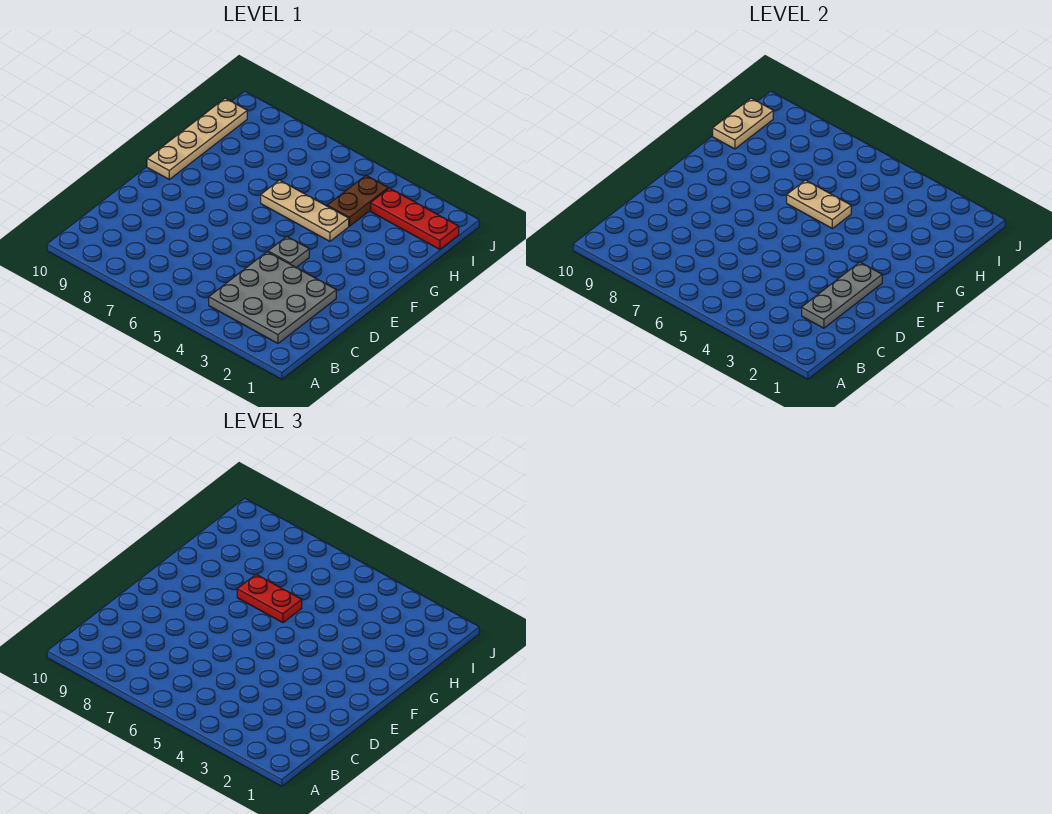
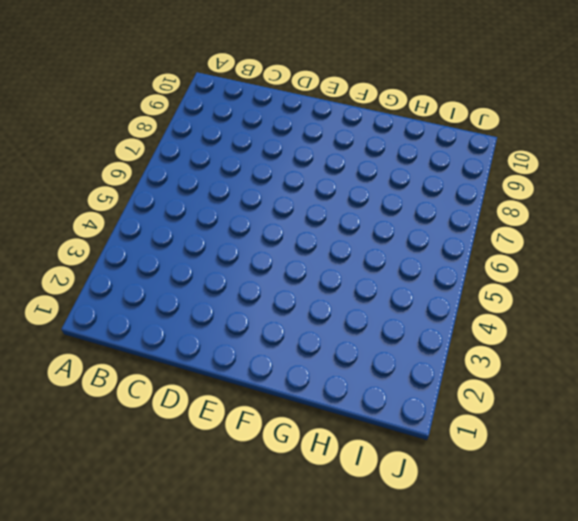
none -> grey 3x3 plate [209,252,336,343]
none -> grey 1x1 plate [268,237,309,268]

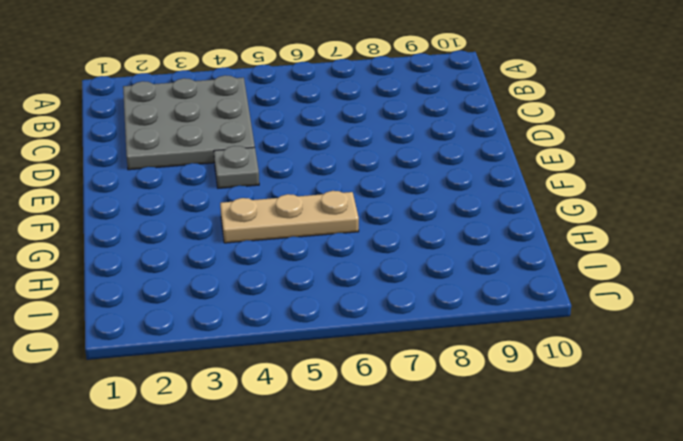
none -> tan 1x4 plate [147,98,247,179]
none -> brown 1x2 plate [327,175,388,226]

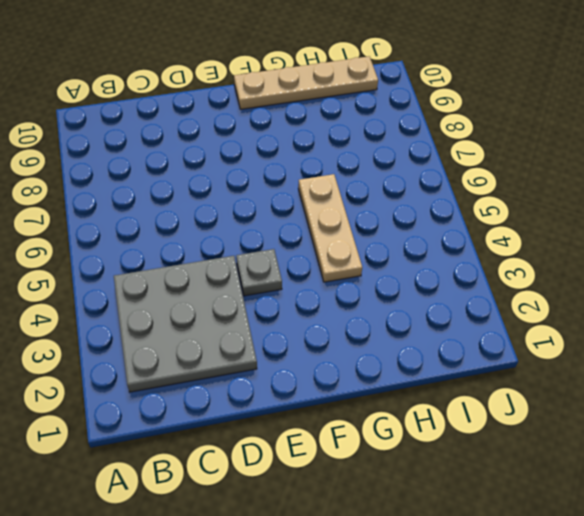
none -> brown 1x2 plate [327,175,388,226]
none -> red 1x3 plate [371,188,459,249]

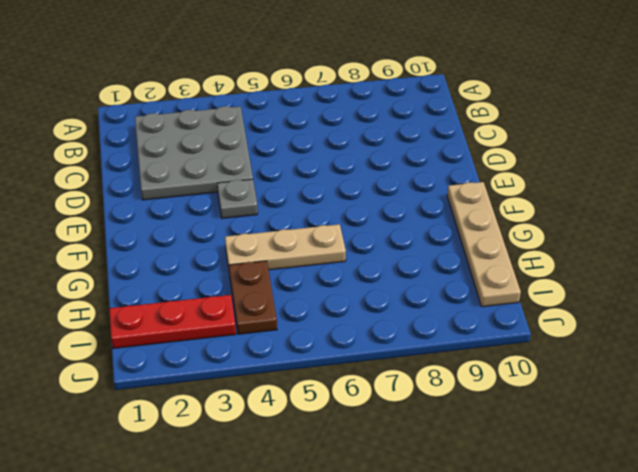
none -> grey 1x3 plate [802,262,882,328]
none -> tan 1x2 plate [787,180,851,229]

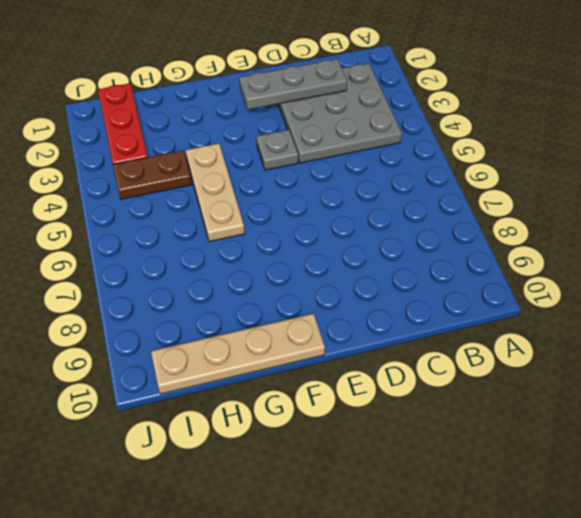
none -> tan 1x2 plate [787,180,851,229]
none -> tan 1x2 plate [713,98,773,149]

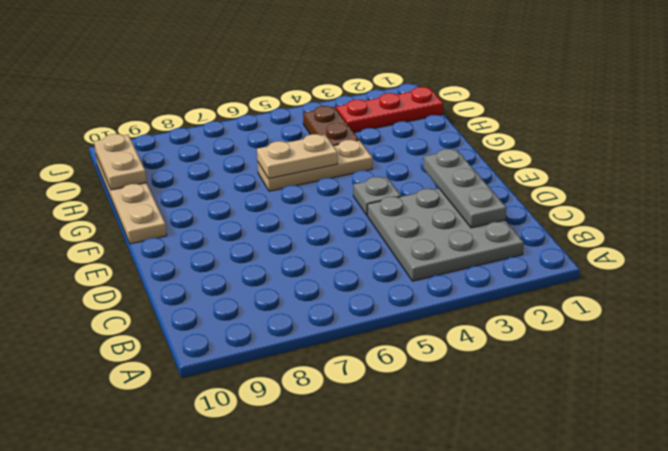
none -> red 1x2 plate [237,574,302,623]

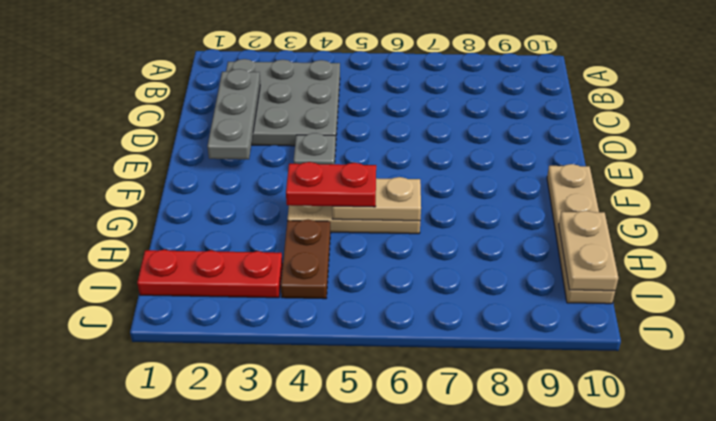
red 1x2 plate [286,162,376,207] -> red 1x2 plate moved to [237,574,302,623]

